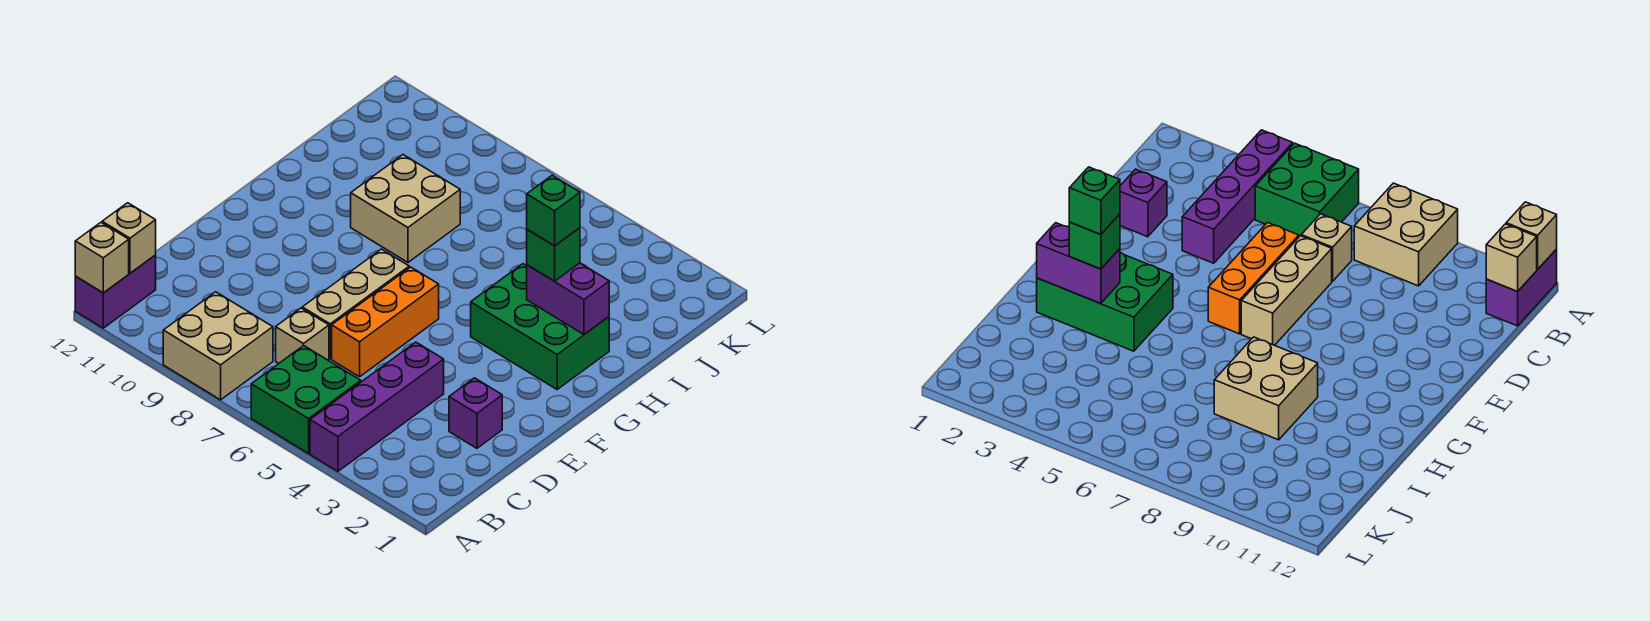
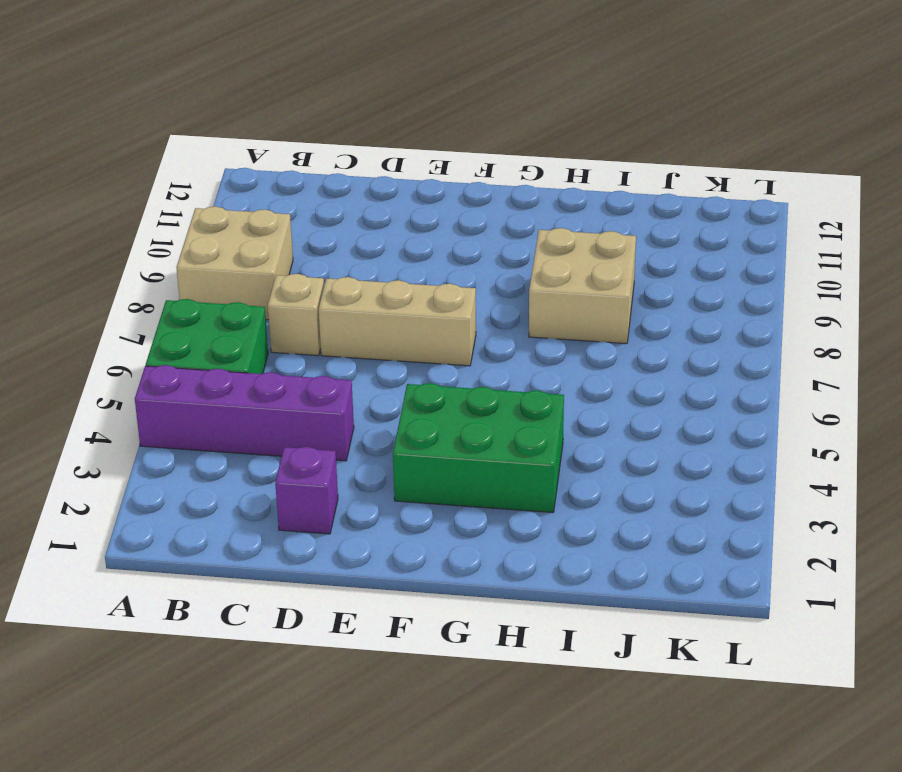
green 2x3 brick [393,383,564,513] -> green 2x3 brick turned to [471,264,609,389]
none -> purple 1x2 brick [75,255,156,328]
none -> orange 1x3 brick [332,267,439,377]
none -> tan 1x1 brick [75,223,129,293]

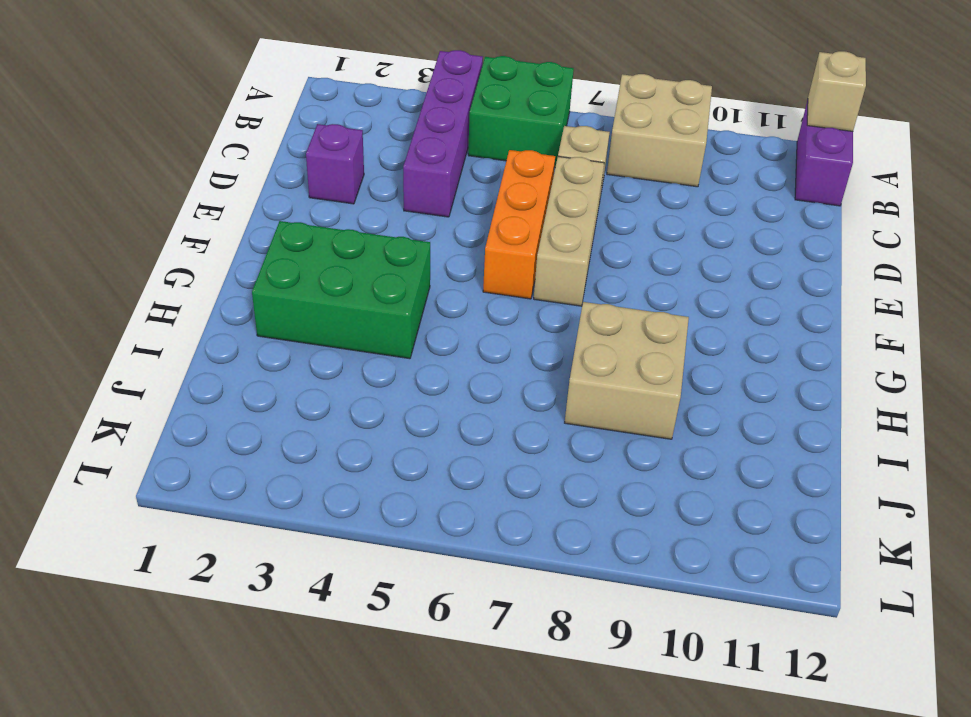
none -> tan 1x1 brick [102,203,156,273]
none -> purple 1x2 brick [527,263,609,334]
none -> green 1x1 brick [527,228,580,281]

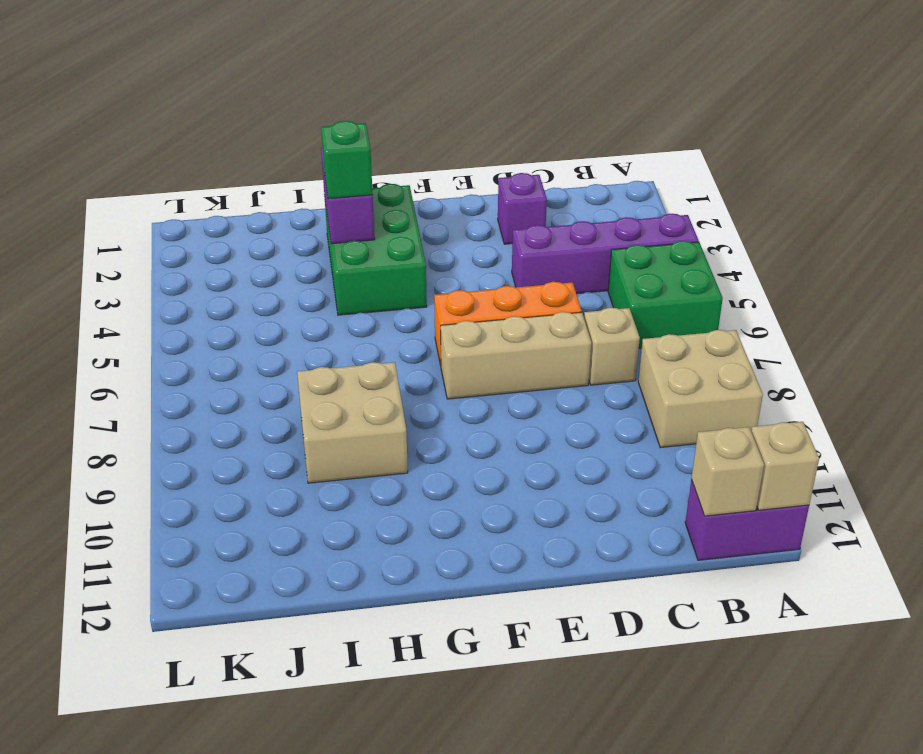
none -> green 1x1 brick [527,175,580,246]

